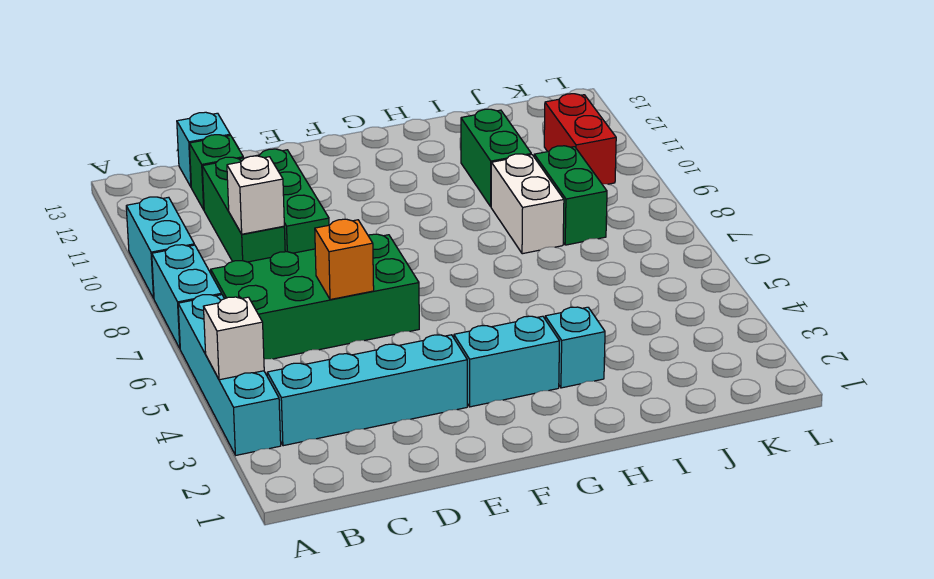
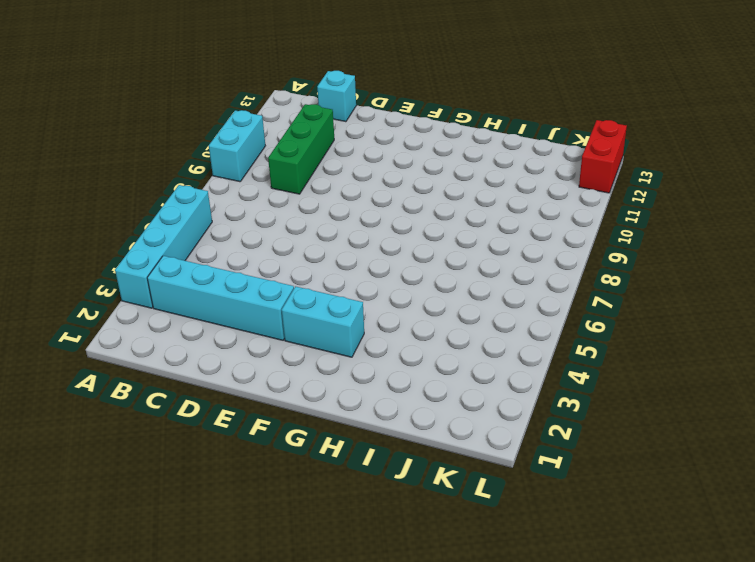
red 1x2 brick [579,120,627,193] -> red 1x2 brick moved to [544,94,616,184]
none -> cyan 1x2 brick [152,245,222,348]
none -> green 2x4 brick [211,234,419,359]
none -> green 1x1 brick [189,135,243,210]

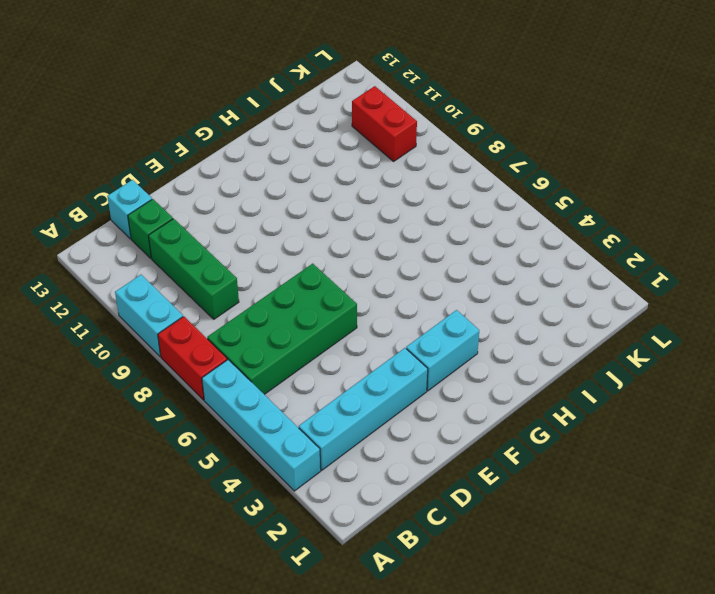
red 1x2 brick [158,317,227,400] -> cyan 1x2 brick [152,245,222,348]
none -> green 1x3 brick [246,149,329,253]
none -> cyan 1x1 brick [545,307,605,388]
none -> white 1x2 brick [491,154,564,254]

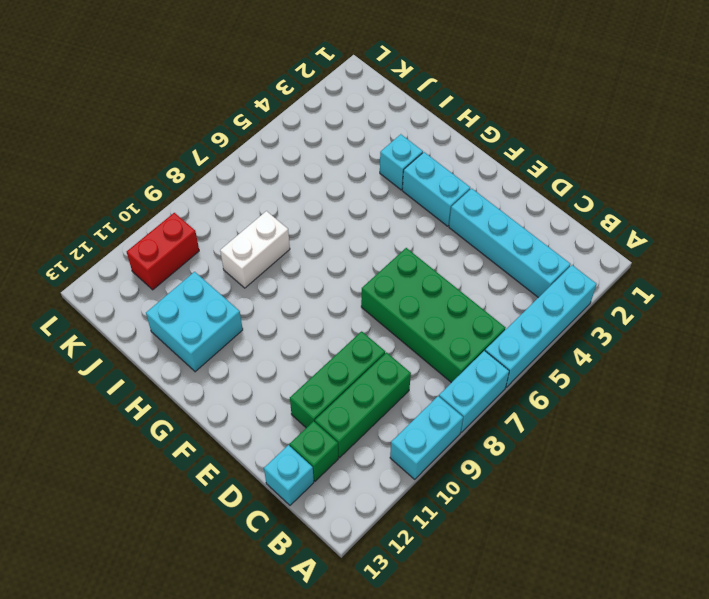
cyan 2x2 brick [146,272,243,372] -> green 1x2 brick [461,109,531,207]
none -> green 1x2 brick [534,146,607,245]
none -> white 1x1 brick [203,297,264,380]
none -> white 1x1 brick [227,156,284,234]

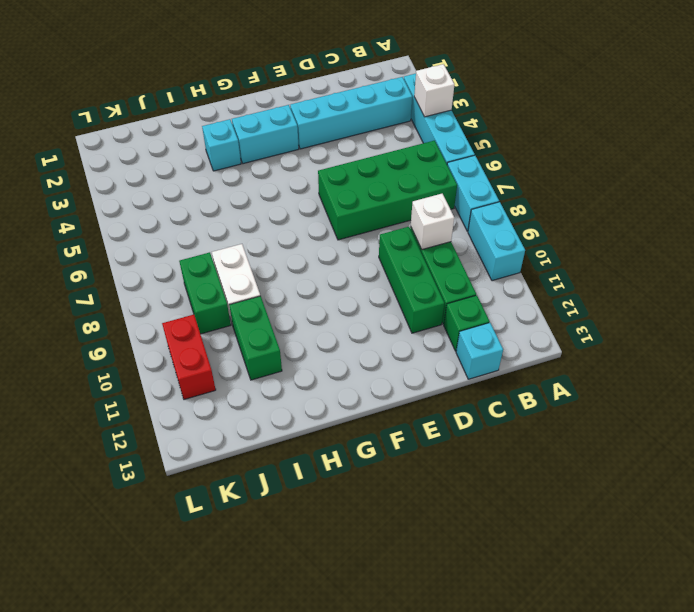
none -> orange 1x1 brick [315,219,374,300]

